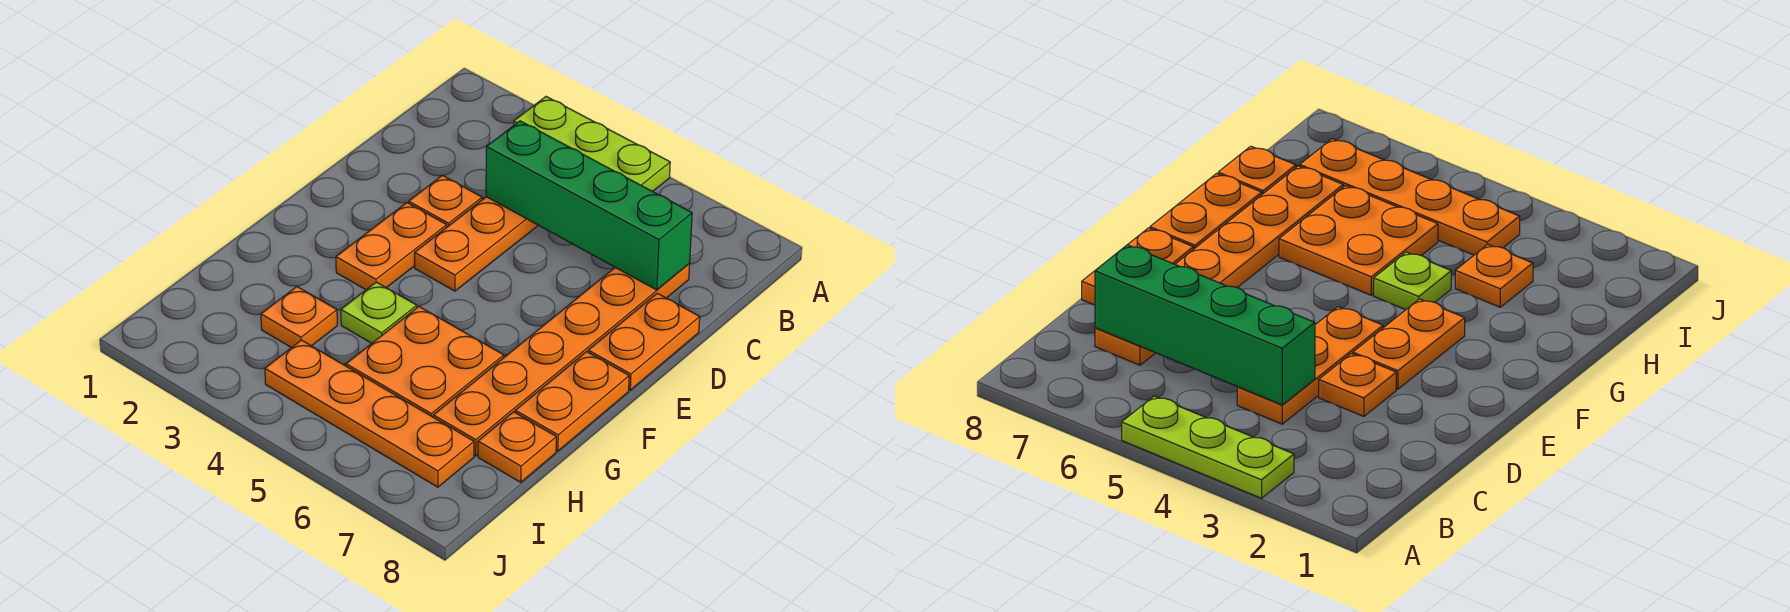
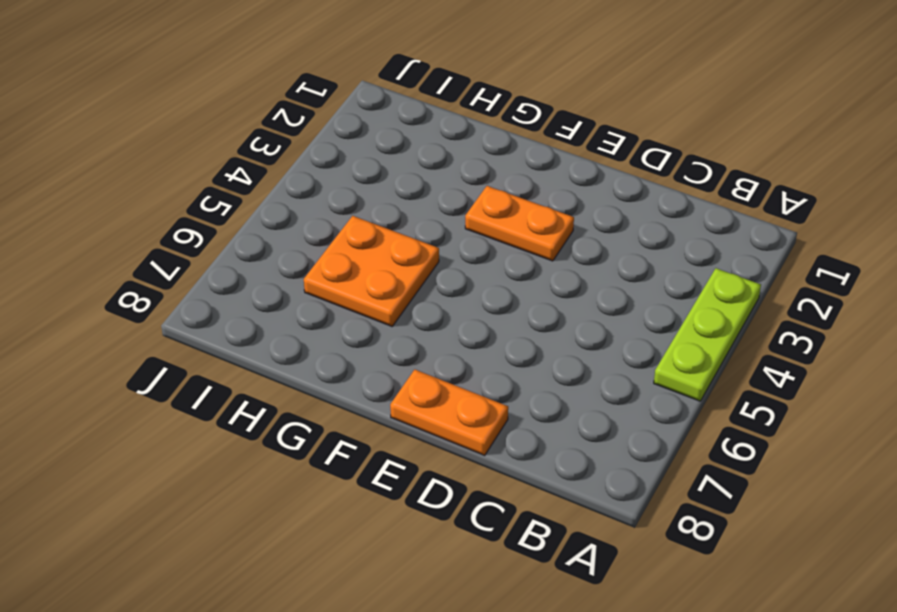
none -> orange 1x3 plate [415,197,538,291]
none -> orange 1x6 plate [433,264,690,456]
none -> orange 1x1 plate [409,176,482,227]

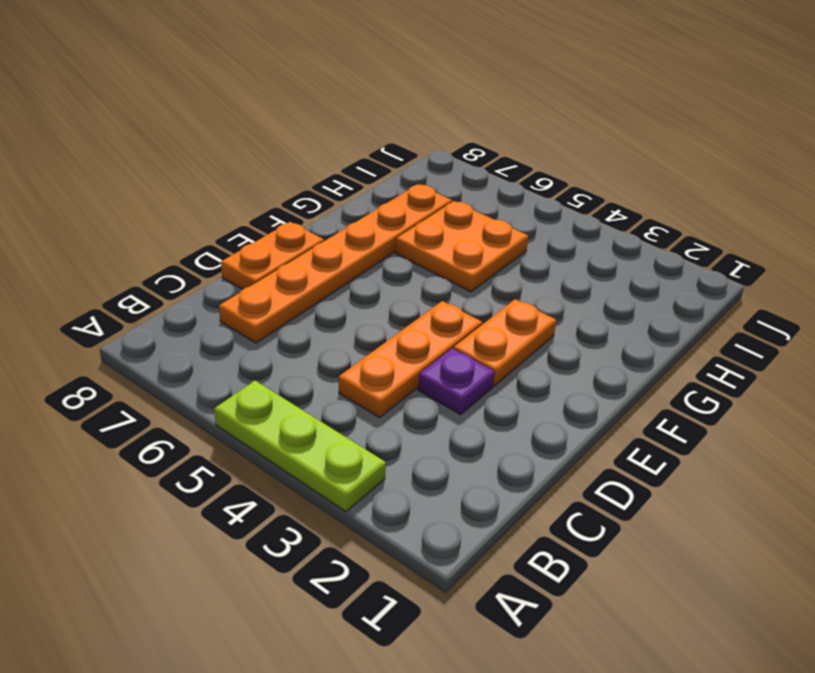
purple 1x1 plate [418,348,495,414] -> orange 1x1 plate [409,176,482,227]
none -> orange 1x2 plate [515,352,629,451]
none -> lime 1x1 plate [341,282,417,343]
none -> orange 1x1 plate [261,287,337,348]

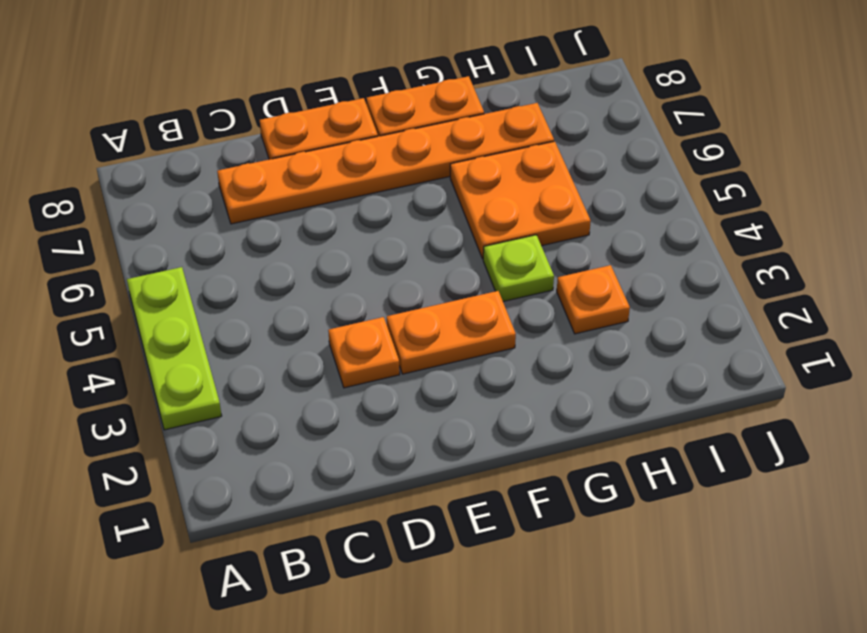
none -> orange 1x3 plate [415,197,538,291]
none -> orange 1x1 plate [478,412,556,482]
none -> orange 1x4 plate [265,340,474,487]

